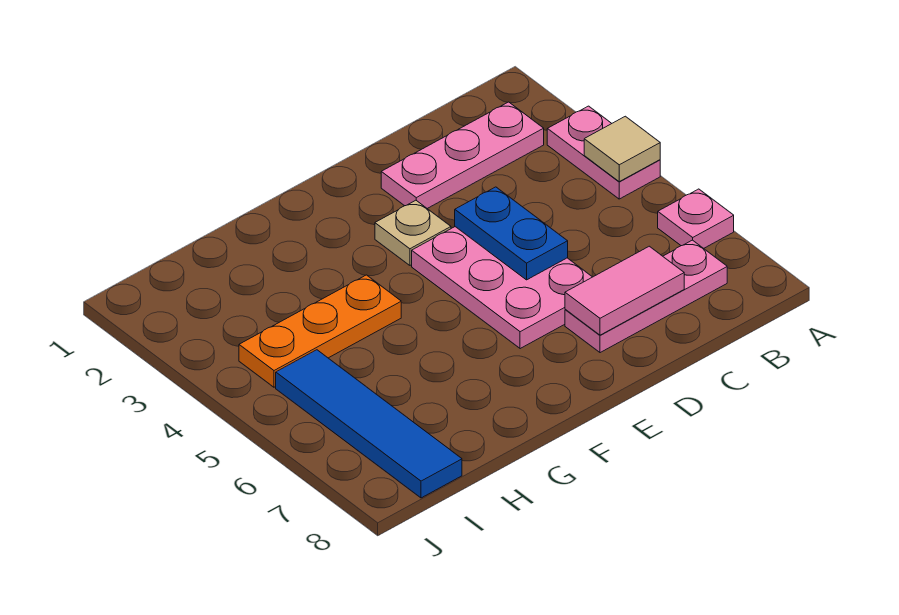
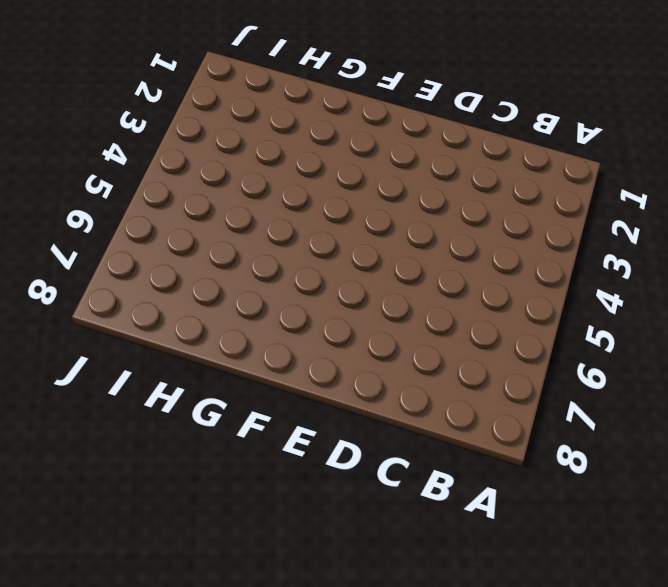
none -> pink 1x2 plate [547,106,660,199]
none -> pink 1x1 plate [658,189,734,248]

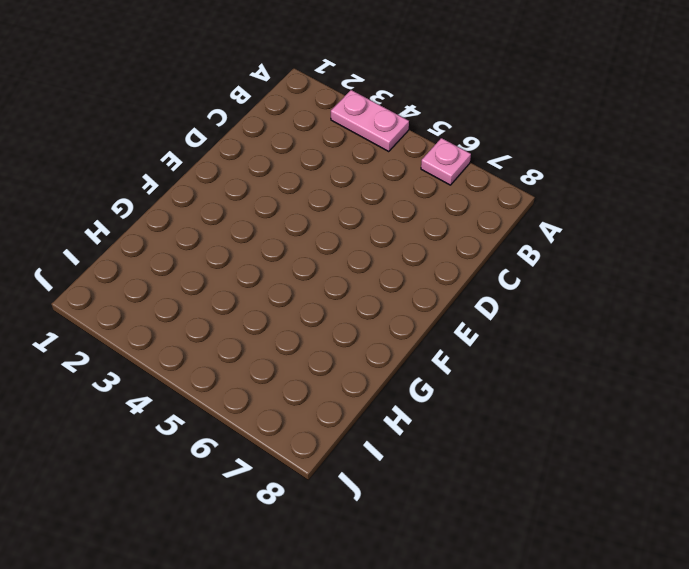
none -> pink 1x3 plate [381,102,544,208]
none -> pink 1x3 plate [565,240,727,353]

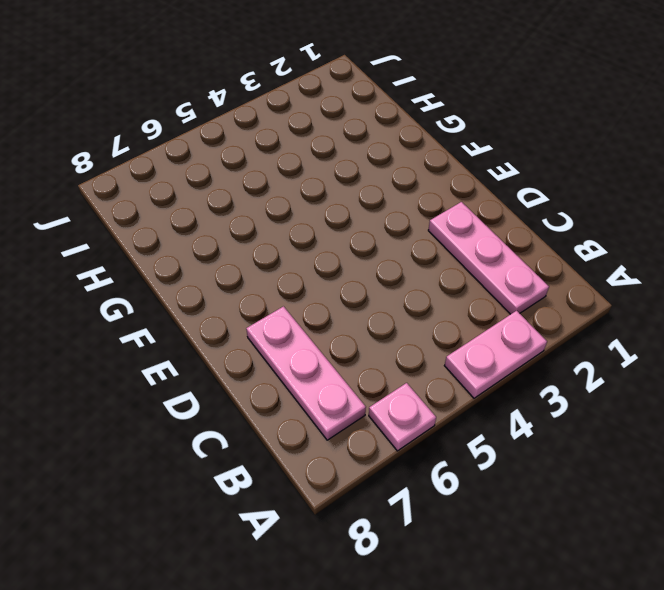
none -> pink 2x3 plate [412,227,592,349]
none -> tan 1x1 plate [375,200,451,265]

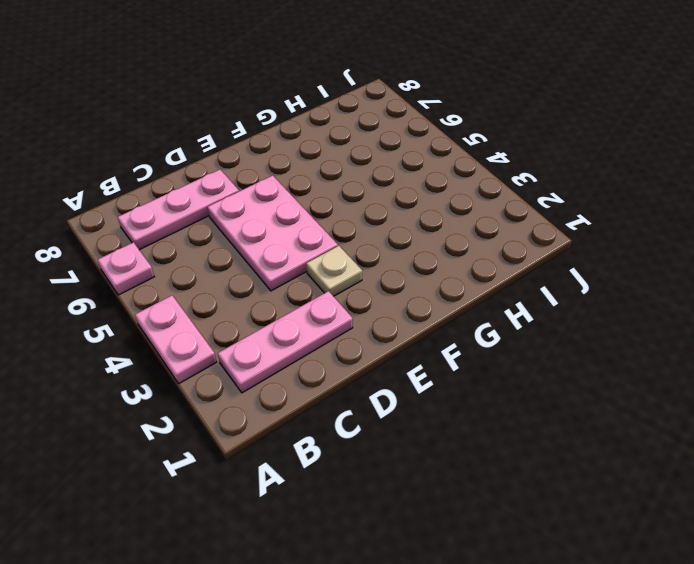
none -> orange 1x3 plate [239,275,401,387]
none -> blue 1x4 tile [276,350,462,498]

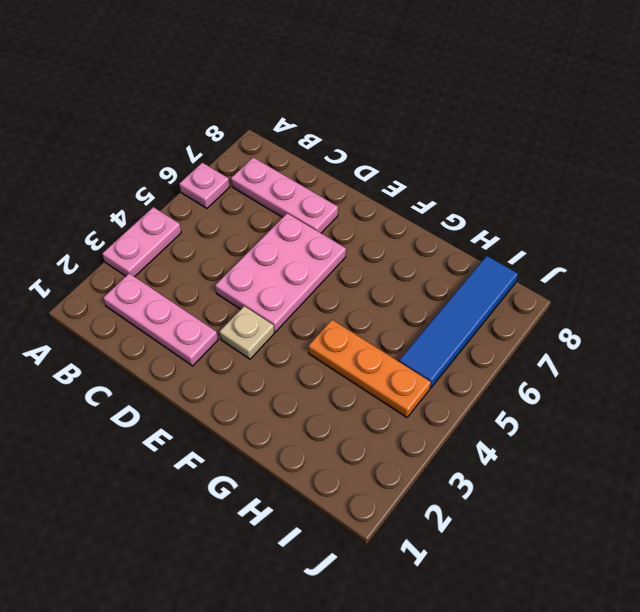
none -> tan 1x1 tile [584,116,660,182]
none -> pink 1x2 tile [565,246,684,335]

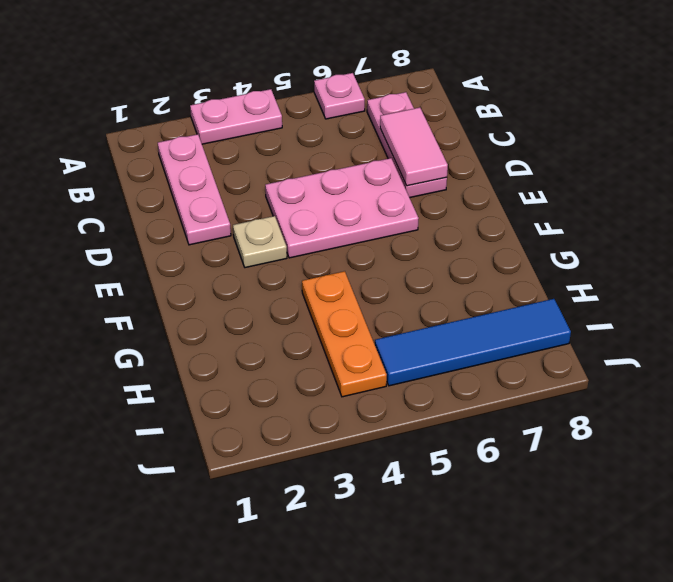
none -> tan 1x1 tile [584,116,660,182]
none -> blue 1x2 plate [455,187,568,280]

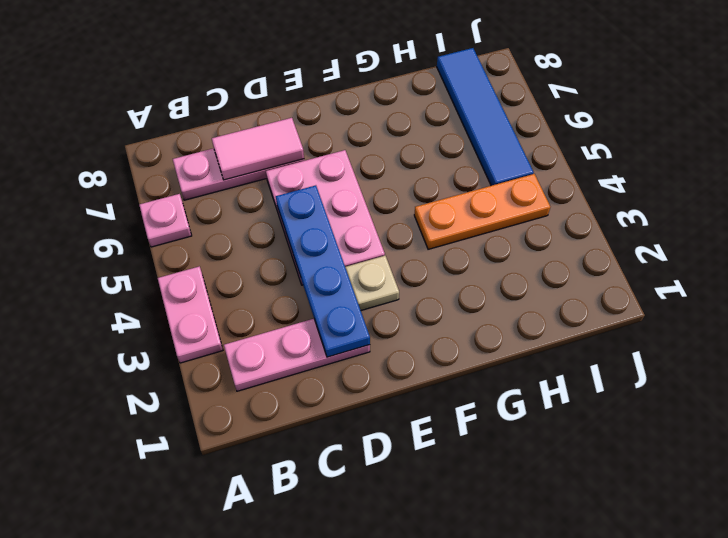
blue 1x4 plate [276,185,370,357] -> blue 1x2 plate [455,187,568,280]
none -> tan 1x1 tile [584,116,660,182]

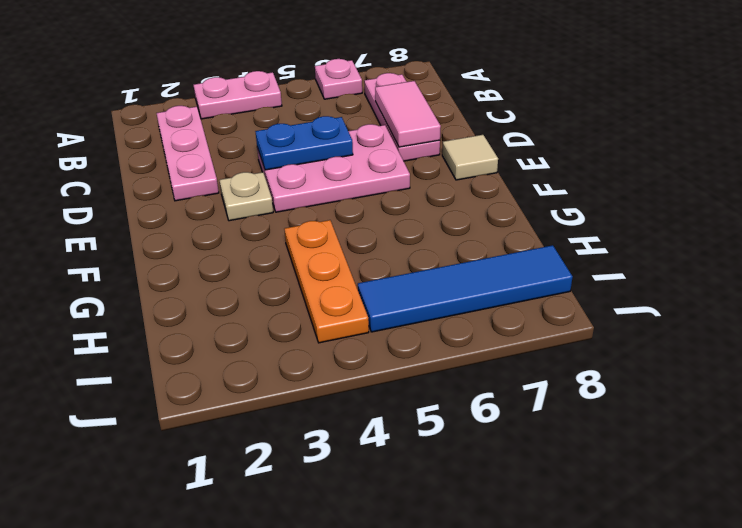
tan 1x1 tile [442,135,498,180] -> tan 1x1 tile moved to [584,116,660,182]

